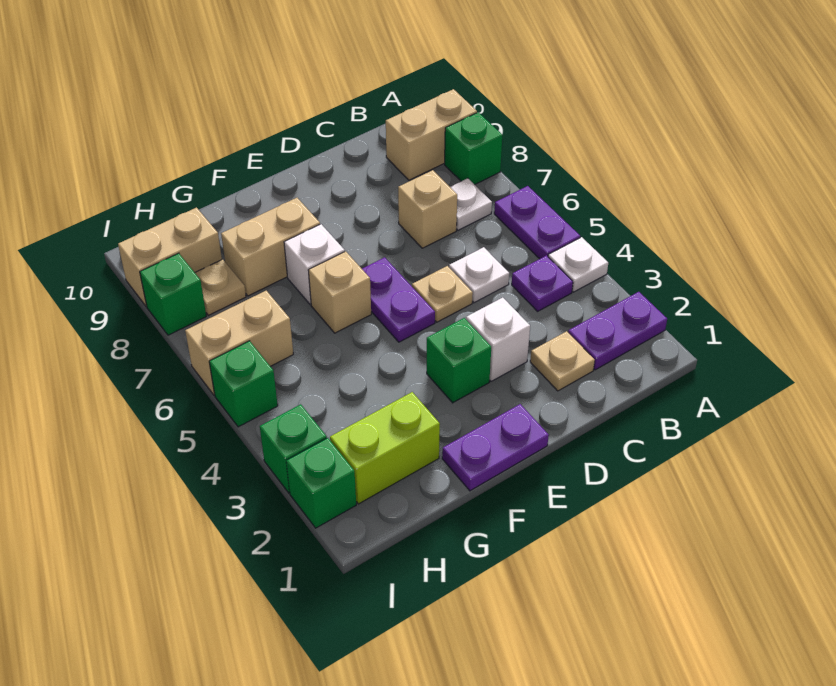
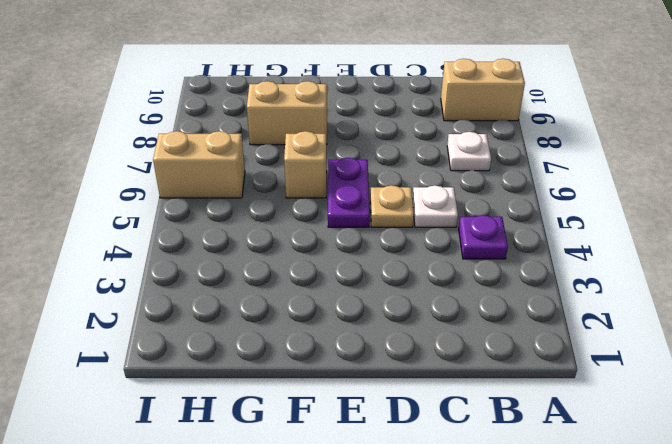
none -> purple 1x2 plate [568,292,667,370]
none -> white 1x1 plate [548,237,608,292]
none -> purple 1x2 plate [494,186,580,259]

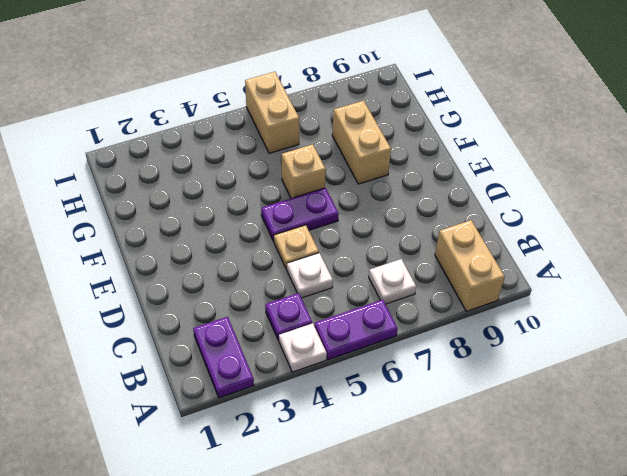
none -> green 1x1 brick [445,112,502,185]
none -> tan 1x1 plate [530,331,595,391]
none -> tan 1x1 brick [398,170,457,248]

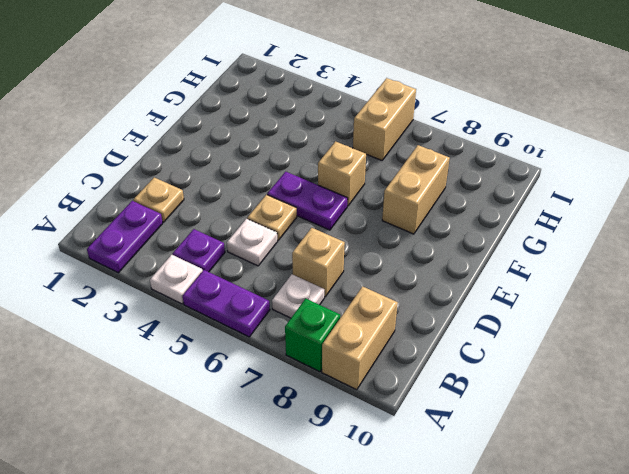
none -> white 1x1 brick [466,298,530,381]
none -> purple 1x2 plate [442,404,549,491]
none -> green 1x1 brick [427,318,491,403]

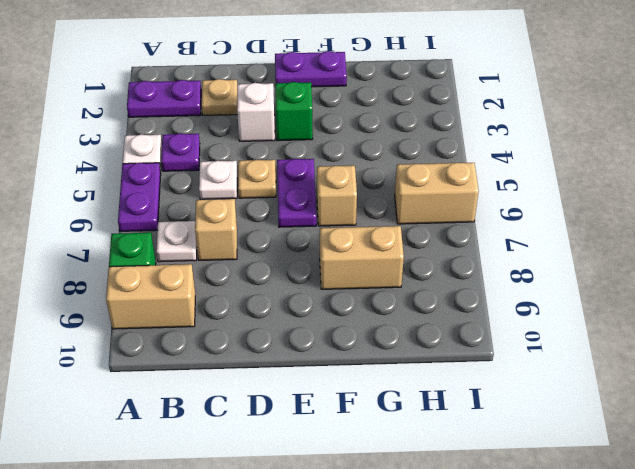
none -> white 1x1 brick [284,224,345,305]
none -> lime 1x2 brick [330,392,440,504]
none -> tan 1x1 plate [195,259,246,315]

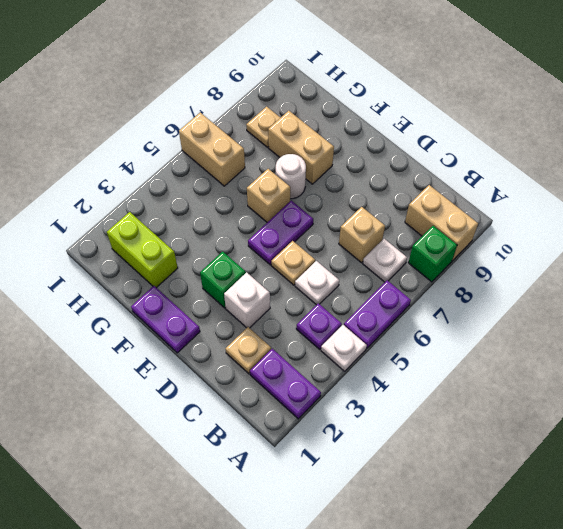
white 1x1 round brick [276,154,306,199] -> white 1x1 brick [284,224,345,305]
none -> tan 1x2 brick [118,208,222,307]
none -> green 1x1 brick [286,438,356,528]
none -> green 1x1 brick [260,404,327,493]

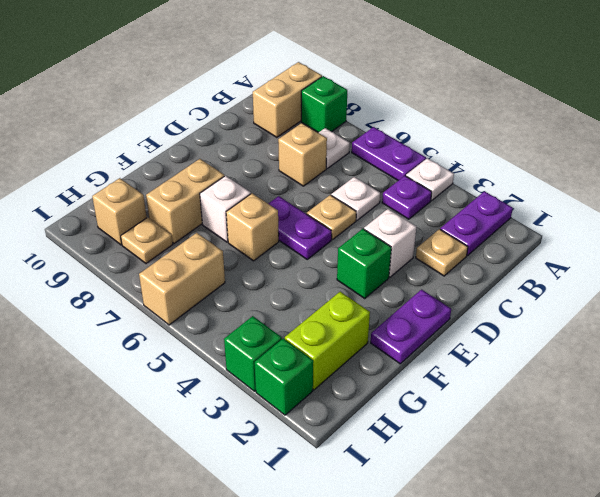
tan 1x1 brick [92,178,147,245] -> tan 1x2 brick [118,208,222,307]
none -> green 1x1 brick [209,341,278,427]
none -> green 1x1 brick [140,253,206,335]

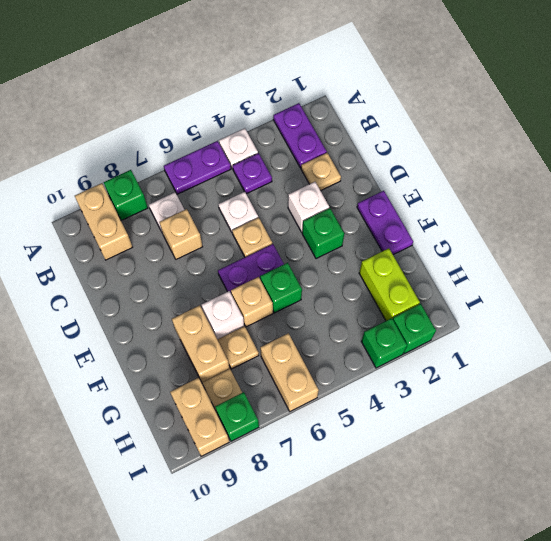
green 1x1 brick [260,263,302,313] -> green 1x1 brick moved to [209,341,278,427]
tan 1x1 plate [217,326,259,369] -> none

